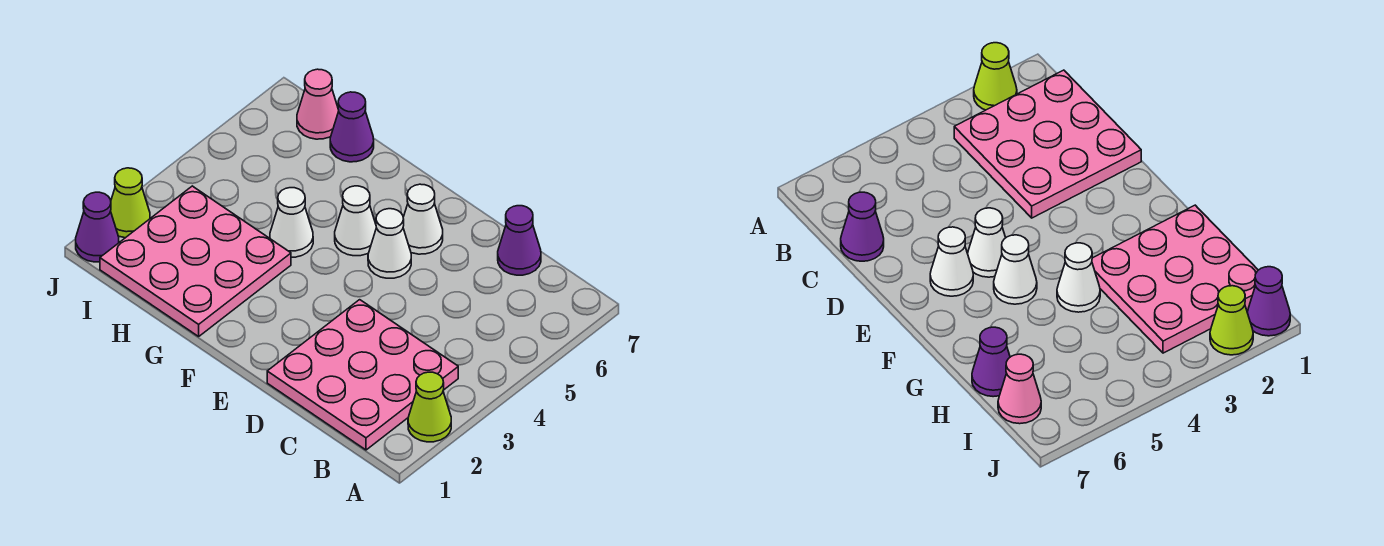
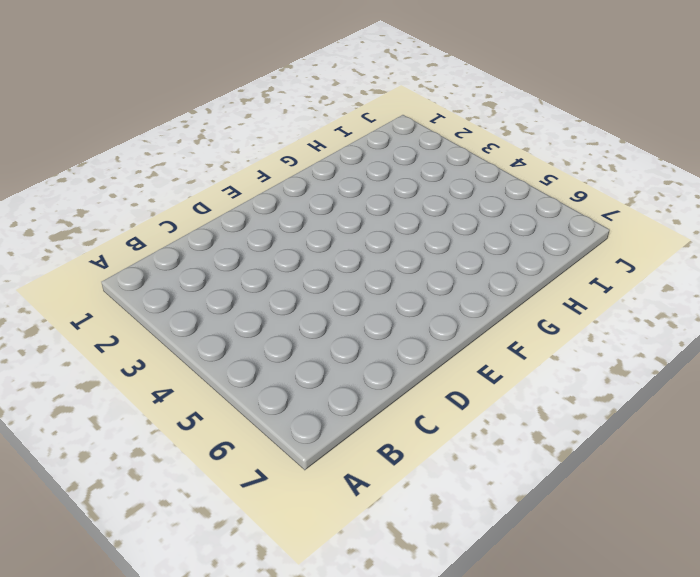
none -> lime 1x1 cone [408,372,451,442]
none -> pink 3x3 plate [267,300,458,450]
none -> purple 1x1 cone [498,206,541,275]

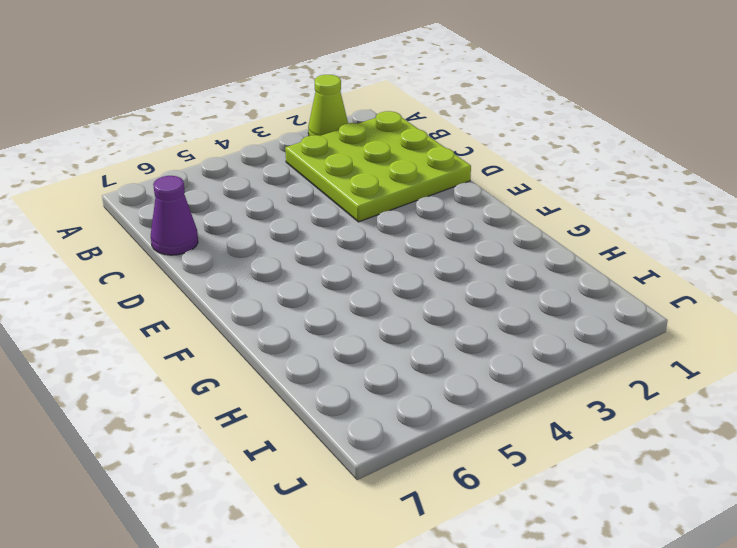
lime 3x3 plate [285,111,471,222] -> pink 3x3 plate [267,300,458,450]
none -> white 1x1 cone [368,209,411,278]
none -> white 1x1 cone [403,184,443,254]
none -> white 1x1 cone [335,186,376,256]

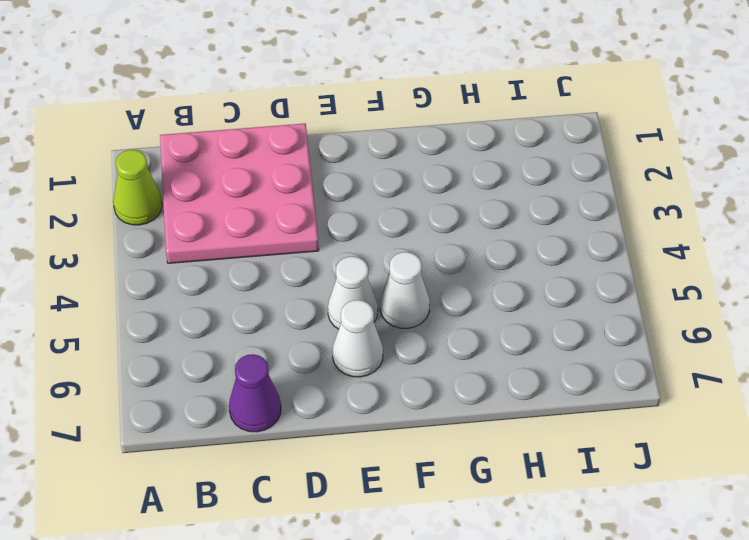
none -> pink 3x3 plate [100,186,291,336]
none -> white 1x1 cone [270,188,313,257]
none -> purple 1x1 cone [330,92,374,162]

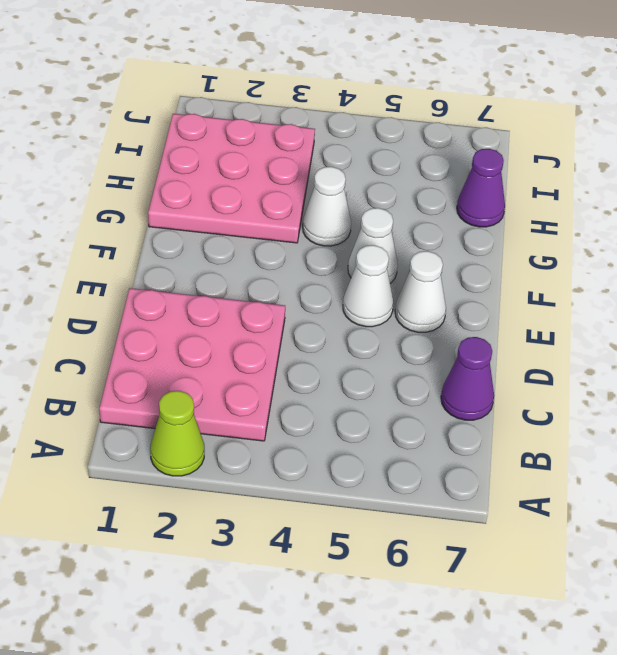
none -> pink 1x1 cone [297,69,339,139]
none -> purple 1x1 cone [76,192,119,262]
none -> lime 1x1 cone [111,168,150,238]

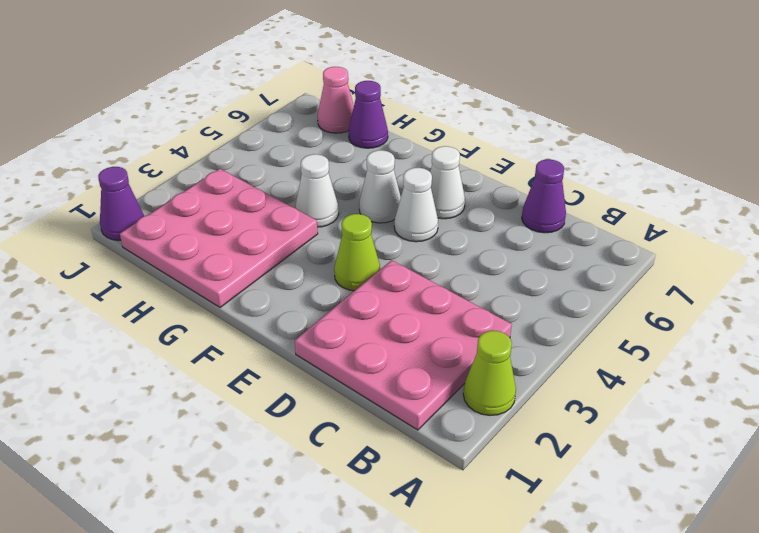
lime 1x1 cone [334,214,380,291] -> lime 1x1 cone moved to [111,168,150,238]

